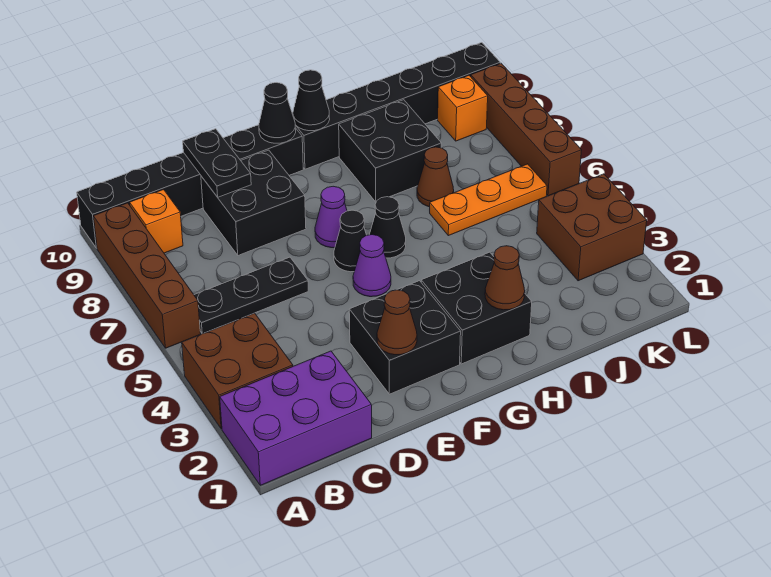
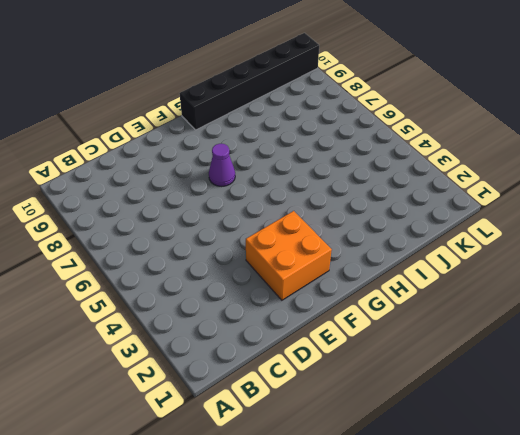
orange 2x2 brick [246,211,332,300] -> black 2x2 brick [349,281,461,394]
none -> purple 2x3 brick [220,351,372,485]
none -> brown 2x2 brick [182,313,293,429]
none -> brown 1x4 brick [93,203,201,348]

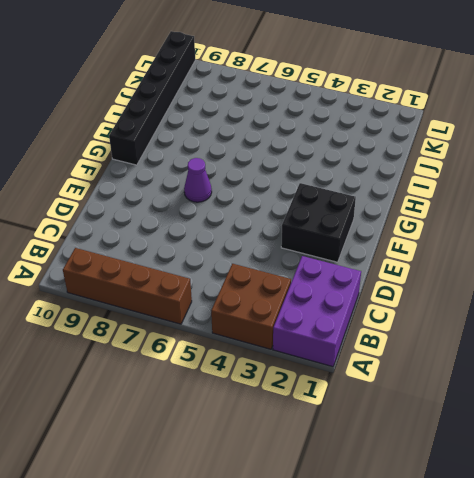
none -> black 1x6 brick [77,125,303,248]
none -> black 1x3 plate [194,257,308,333]
none -> orange 1x1 brick [130,190,183,253]

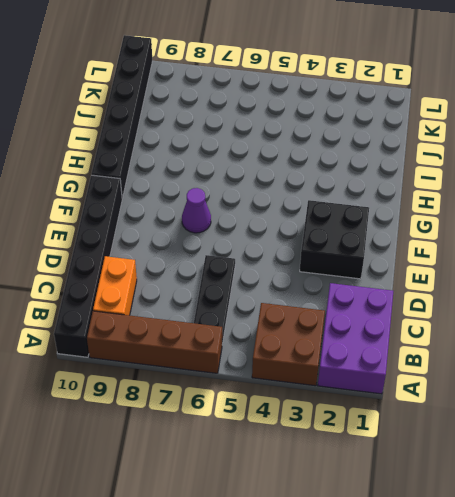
orange 1x2 brick [93,256,137,315] -> orange 1x1 brick [130,190,183,253]
none -> black 2x2 brick [201,150,306,255]
none -> purple 1x1 cone [353,235,391,297]
none -> black 1x1 cone [334,210,367,272]

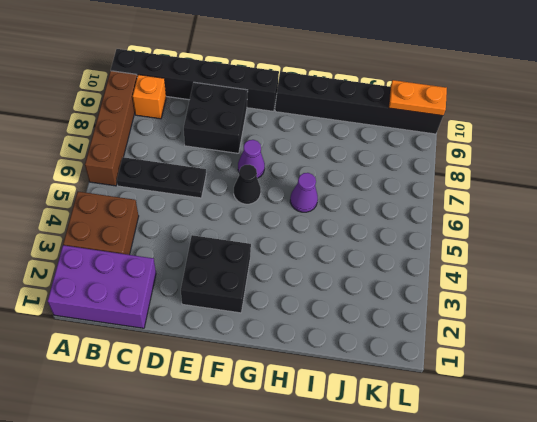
purple 1x1 cone [290,173,318,212] -> purple 1x1 cone moved to [353,235,391,297]
orange 1x2 plate [389,80,447,116] -> none
none -> black 2x2 brick [421,252,532,364]
none -> black 1x1 cone [369,197,406,258]
none -> black 2x2 brick [339,100,442,202]

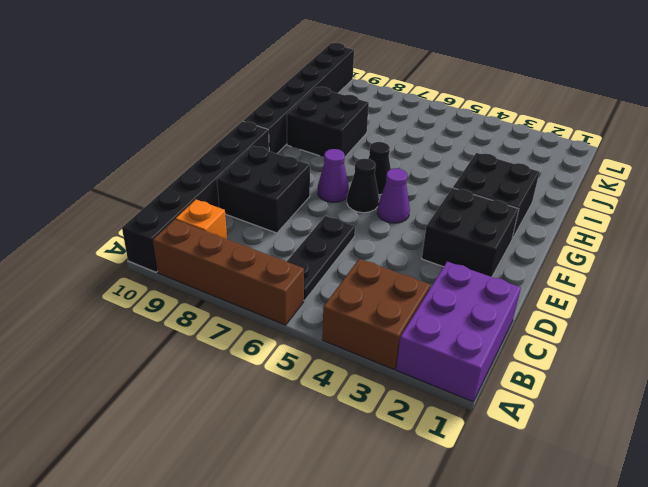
none -> orange 1x3 plate [430,164,547,236]
none -> brown 1x1 cone [417,147,454,207]
none -> brown 2x2 brick [537,174,647,281]

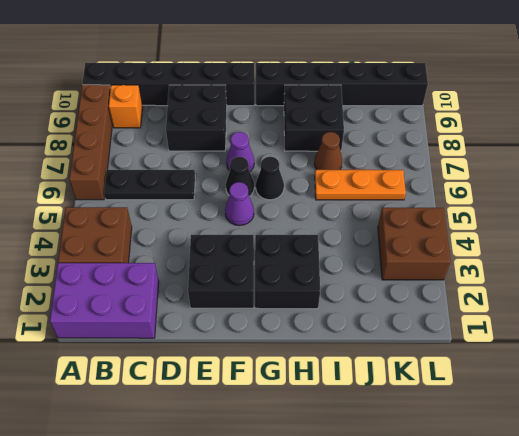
none -> orange 1x1 brick [438,76,488,141]
none -> brown 1x4 brick [471,63,582,196]
none -> black 1x2 plate [183,129,251,197]

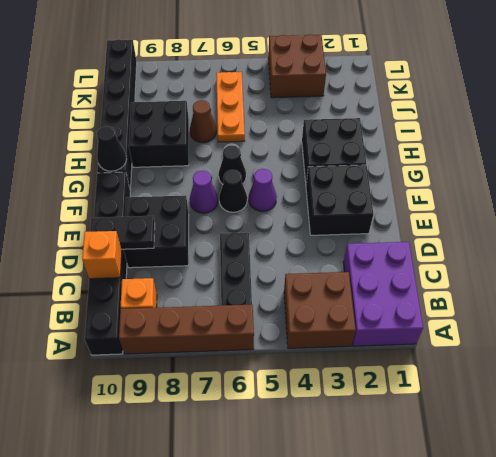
orange 1x1 brick [82,231,122,279] -> orange 1x1 brick moved to [438,76,488,141]
none -> brown 1x4 brick [471,63,582,196]
none -> brown 1x1 cone [377,290,417,355]
none -> black 1x1 cone [259,83,296,143]

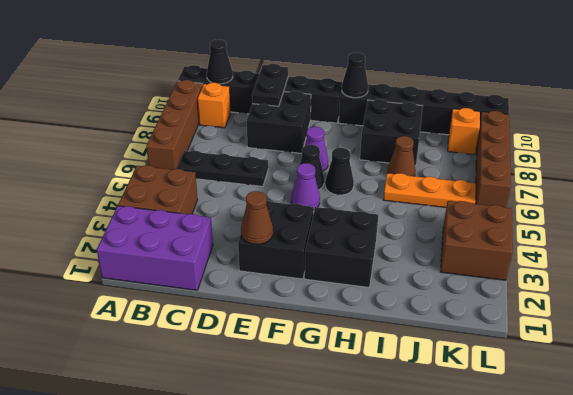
black 1x1 cone [207,40,233,84] -> black 1x1 cone moved to [259,83,296,143]
none -> brown 1x1 cone [485,246,525,310]

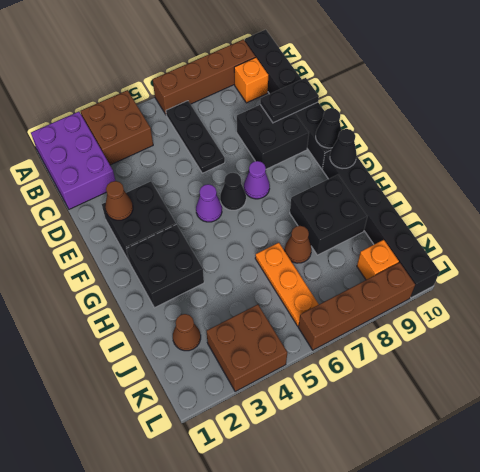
brown 1x1 cone [173,314,201,351] -> brown 1x1 cone moved to [485,246,525,310]
none -> black 1x1 cone [369,197,406,258]

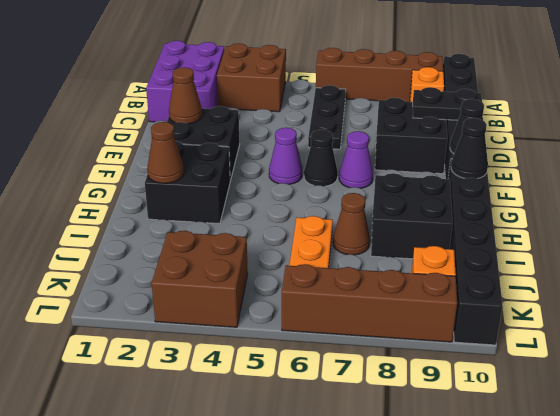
none -> black 1x1 cone [369,197,406,258]

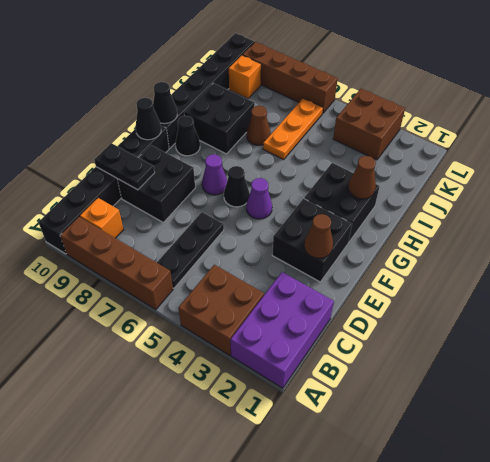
black 1x1 cone [175,116,200,156] -> black 1x1 cone moved to [369,197,406,258]

